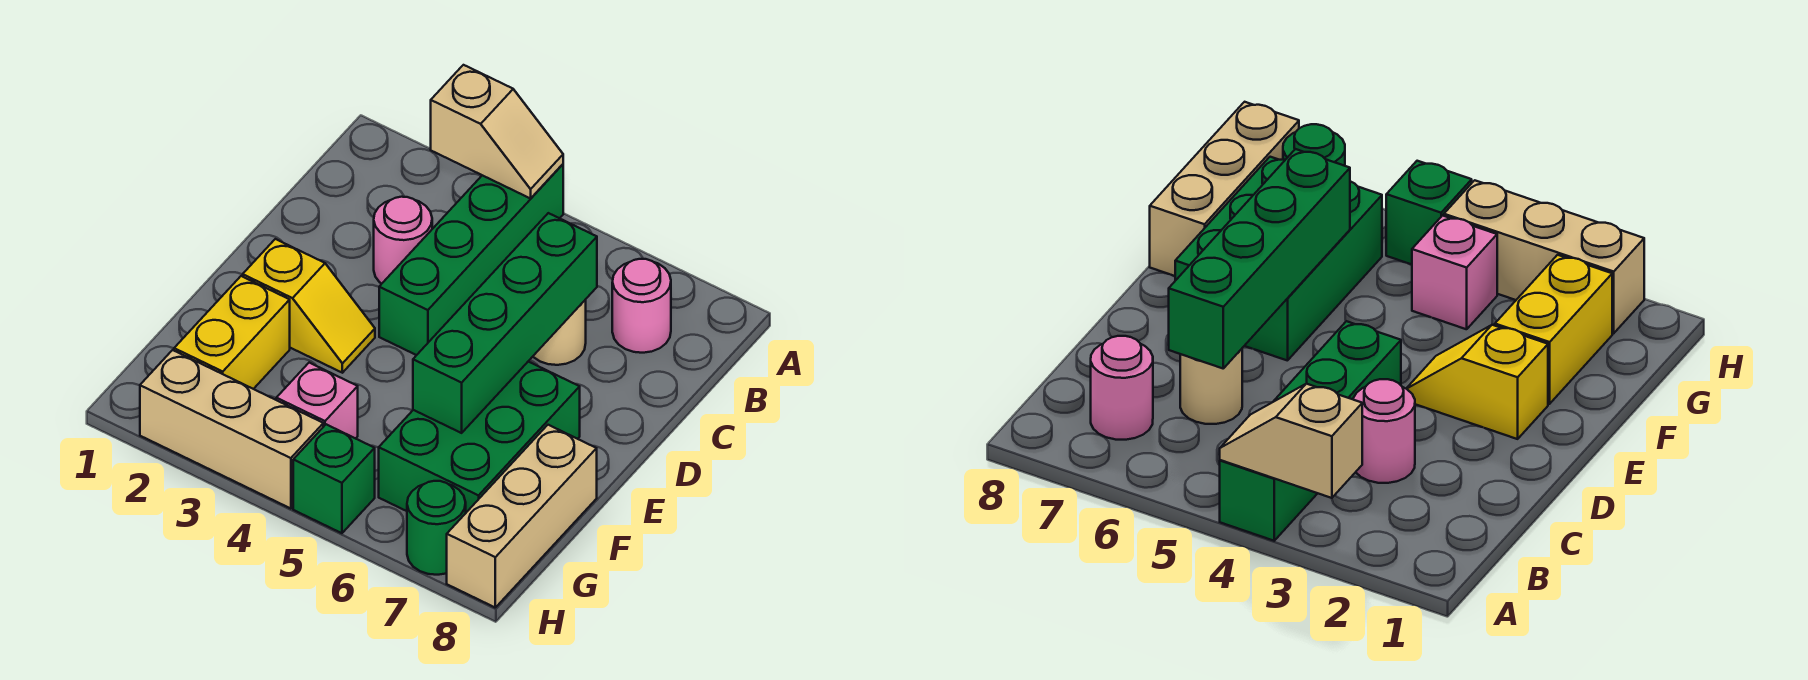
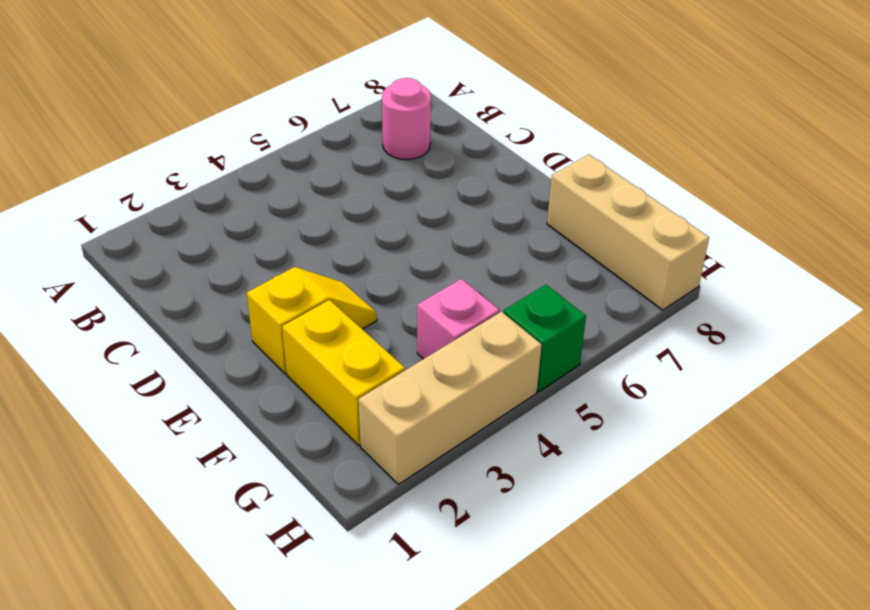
none -> green 1x4 brick [379,164,563,355]
none -> pink 1x1 round brick [374,197,432,284]
none -> tan 1x1 round brick [533,300,586,365]

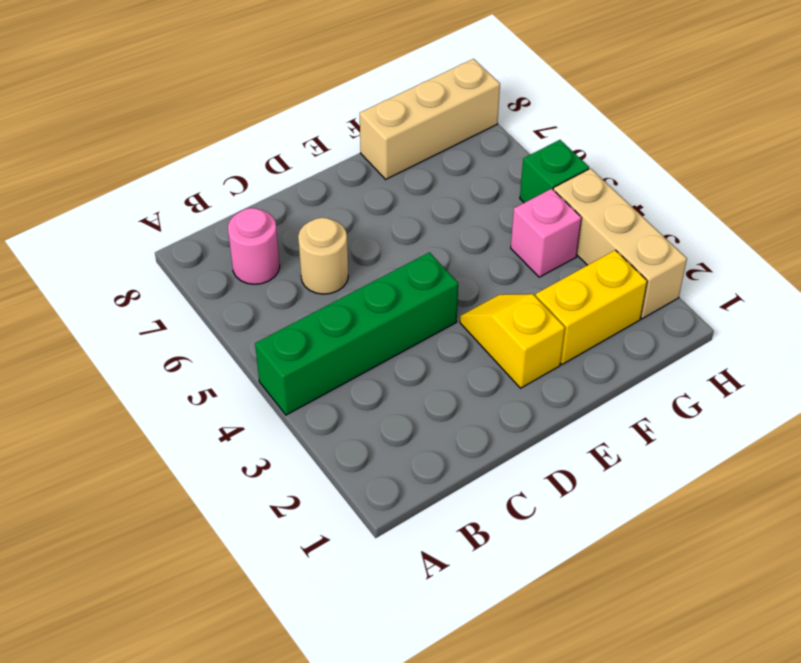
none -> pink 1x1 round brick [374,197,432,284]
none -> green 2x3 brick [379,362,580,512]
none -> green 1x1 round brick [407,481,466,575]

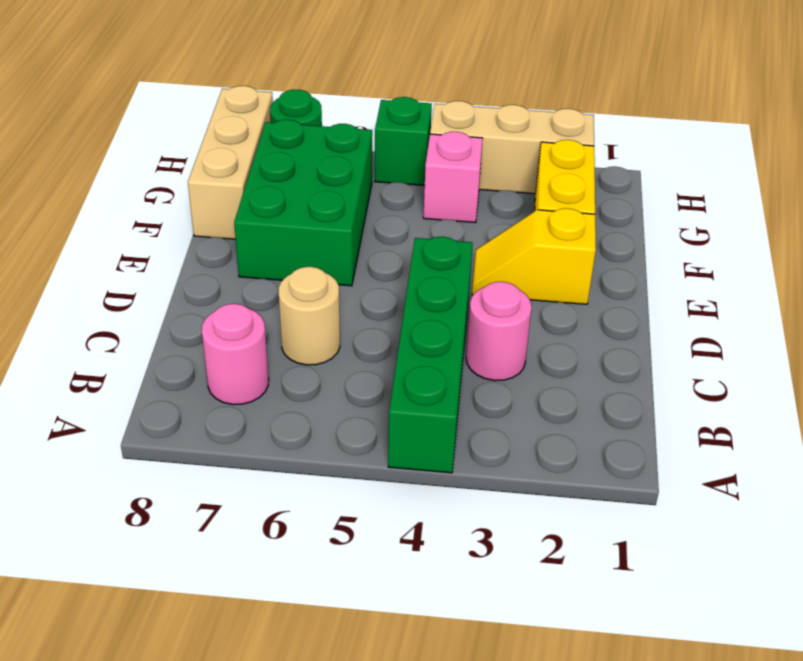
none -> tan 1x2 slope [431,65,563,198]
none -> green 1x4 brick [413,213,597,433]

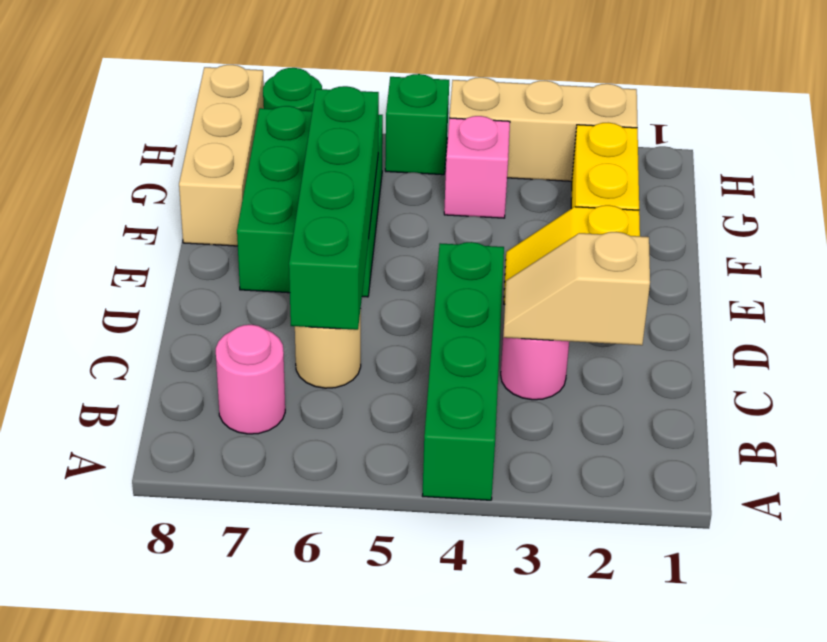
tan 1x2 slope [503,232,650,345] -> tan 1x2 slope moved to [431,65,563,198]

